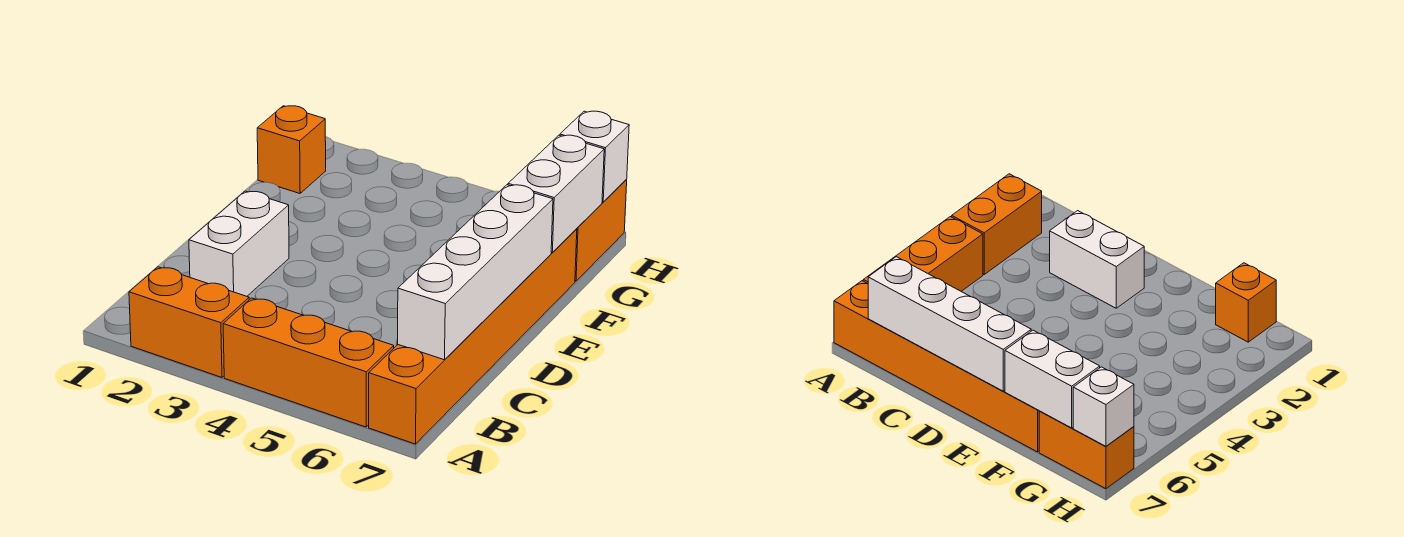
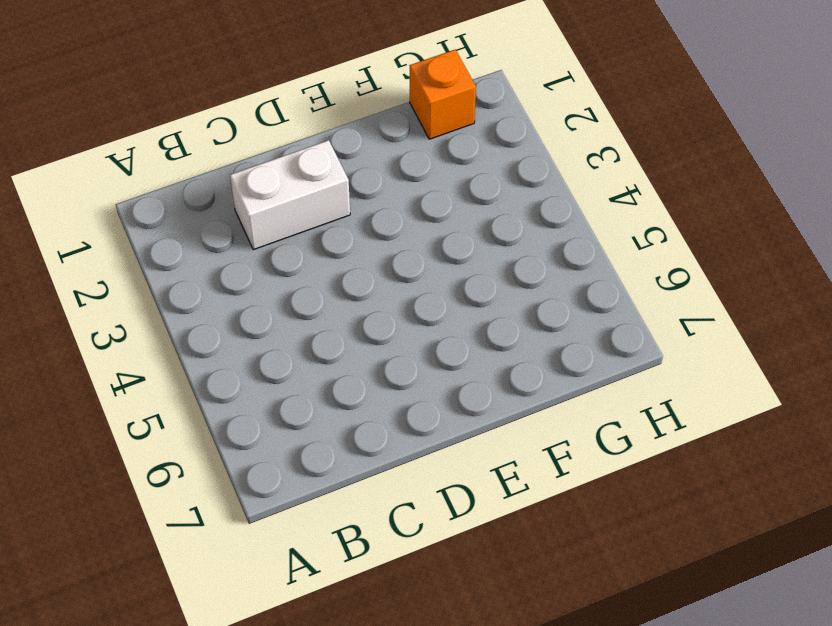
none -> orange 1x2 brick [129,267,249,377]
none -> orange 1x3 brick [223,298,394,427]

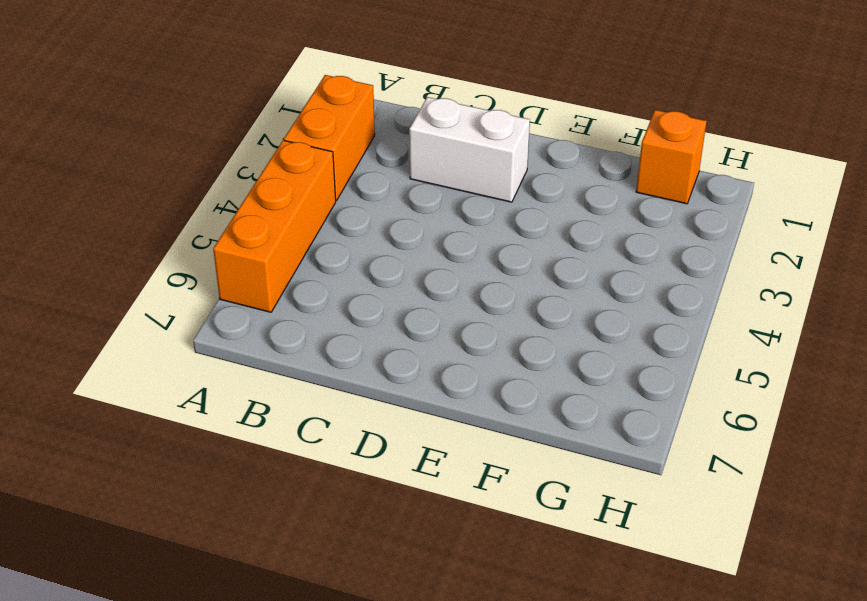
none -> orange 1x6 brick [369,229,577,444]
none -> orange 1x2 brick [575,180,627,281]

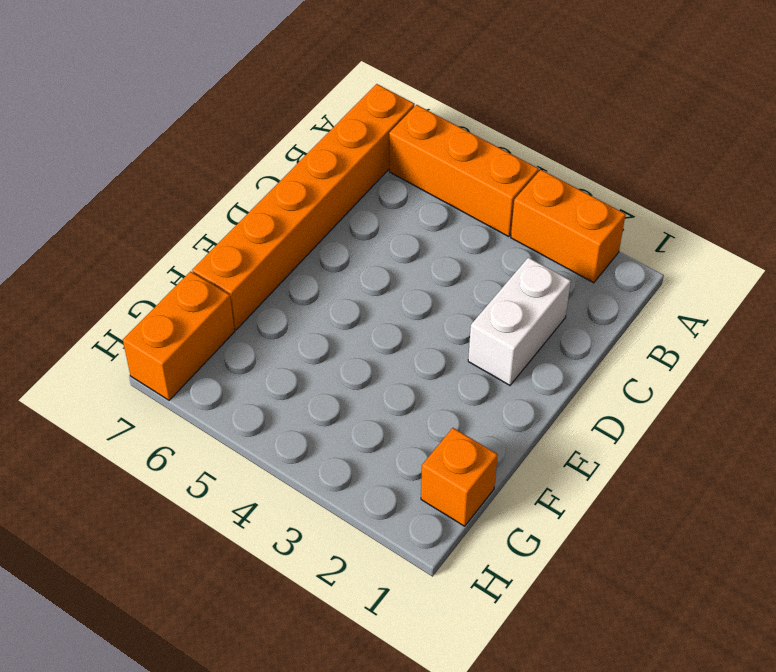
none -> white 1x4 brick [398,185,553,360]
none -> white 1x2 brick [508,135,604,253]

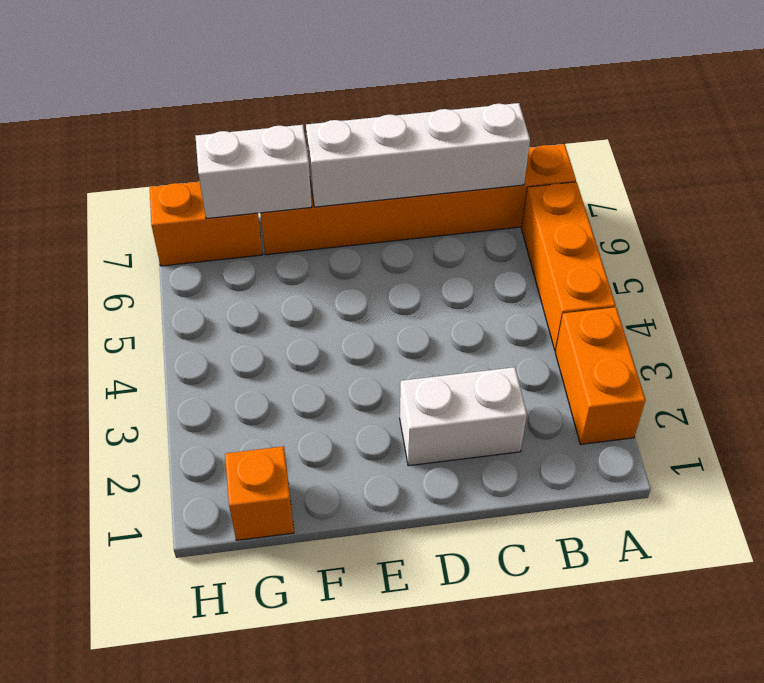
none -> white 1x1 brick [560,111,629,202]

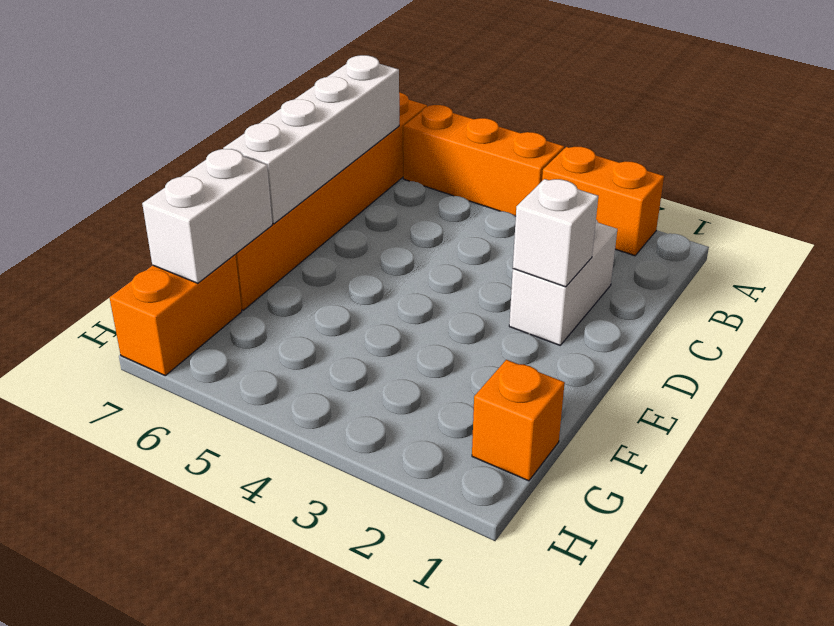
white 1x1 brick [513,179,598,287] -> white 1x1 brick moved to [560,111,629,202]

